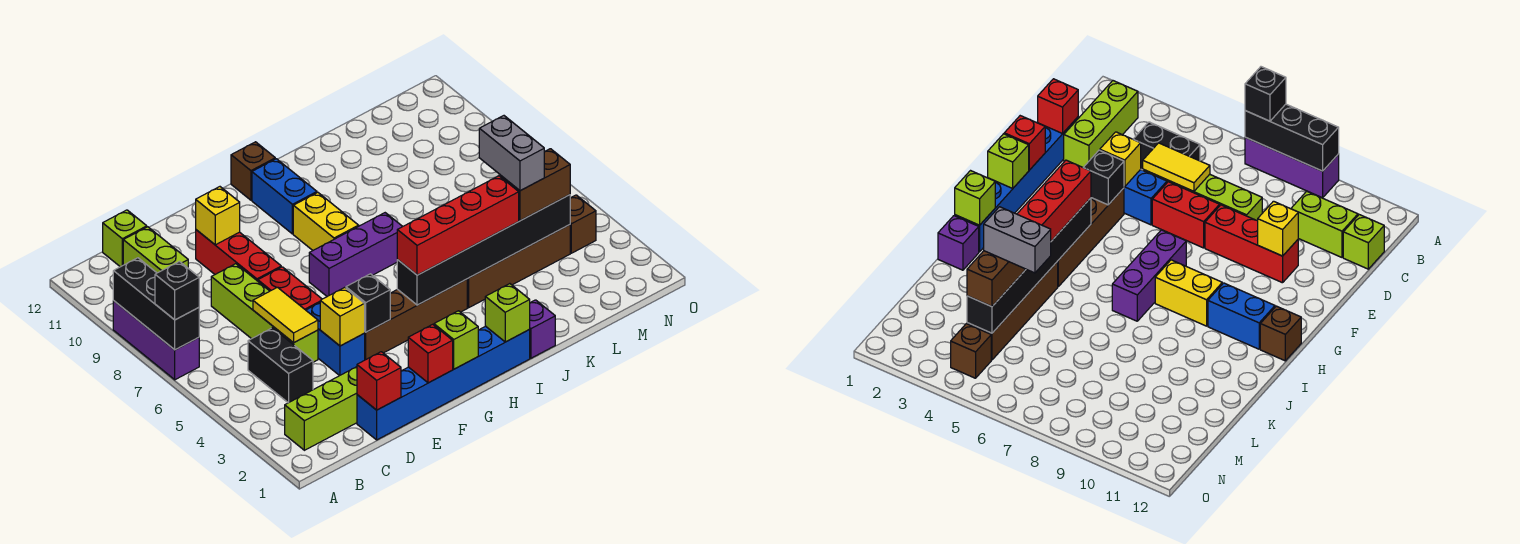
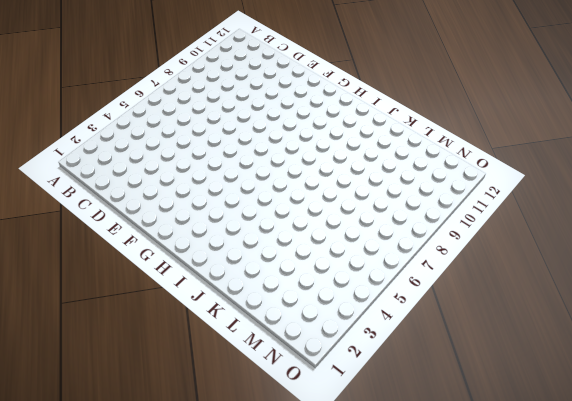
none -> purple 1x3 brick [113,301,199,380]
none -> lime 1x3 brick [285,367,357,450]
none -> black 1x2 brick [248,328,313,403]
none -> lime 1x2 brick [123,227,188,273]

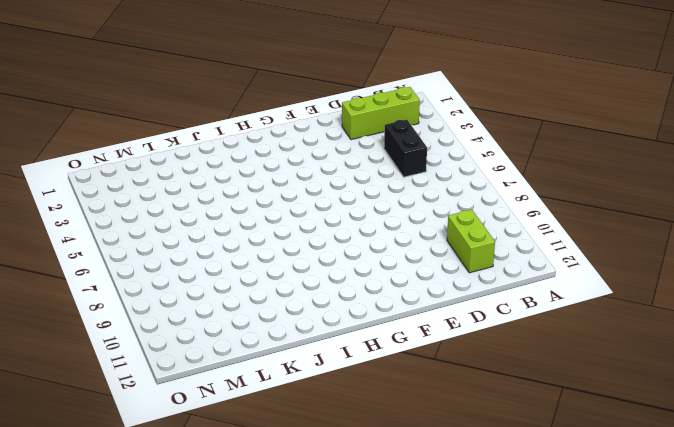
none -> purple 1x3 brick [113,301,199,380]
none -> lime 1x1 brick [103,210,147,267]
none -> blue 1x6 brick [357,326,530,440]
none -> lime 1x4 brick [211,264,318,362]

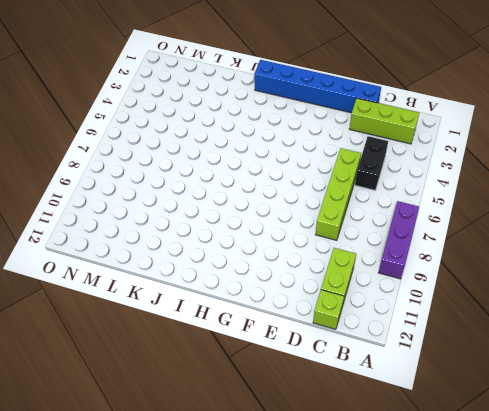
none -> blue 1x2 brick [306,303,365,376]
none -> red 1x2 brick [258,267,322,310]
none -> red 1x3 brick [196,230,281,281]
none -> brown 1x4 brick [364,279,467,360]

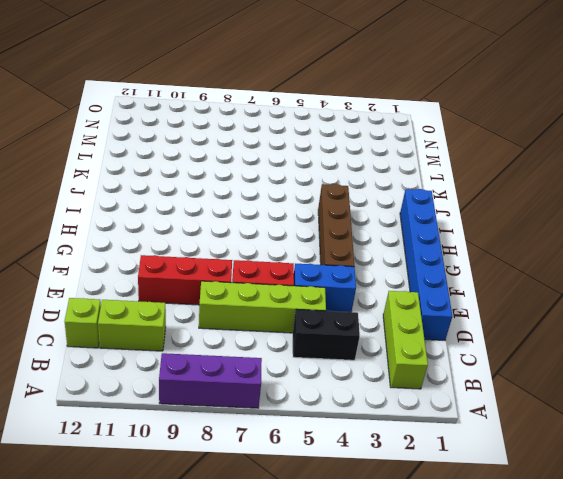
none -> purple 1x3 brick [309,213,403,296]
none -> yellow 1x2 brick [293,193,359,250]
none -> blue 1x2 brick [252,159,317,234]
none -> brown 1x1 brick [231,142,275,200]

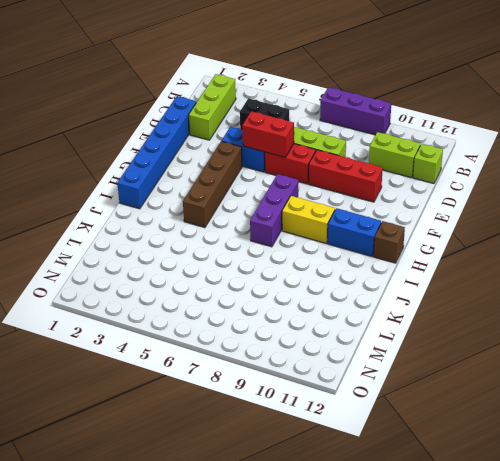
red 1x2 brick [242,111,294,157] -> none
none -> purple 1x1 brick [529,300,555,358]
none -> brown 1x4 brick [467,225,570,308]
none -> brown 1x1 brick [570,195,596,253]
none -> black 1x3 brick [113,258,199,350]

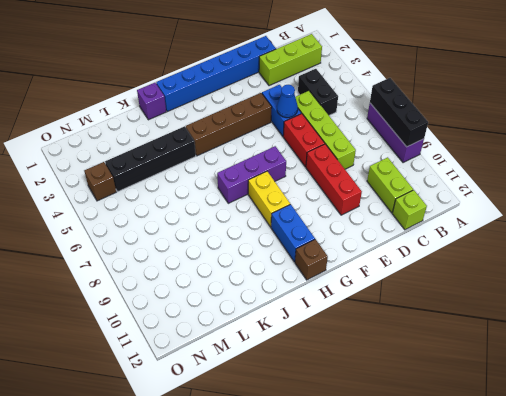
blue 1x1 cone [277,85,298,118] -> none
black 1x4 brick [105,126,196,192] -> brown 1x4 brick [467,225,570,308]
none -> red 1x1 brick [357,352,401,410]
none -> yellow 1x2 tile [253,287,318,343]
none -> yellow 1x1 brick [320,287,365,346]
none -> yellow 1x1 brick [196,187,240,245]

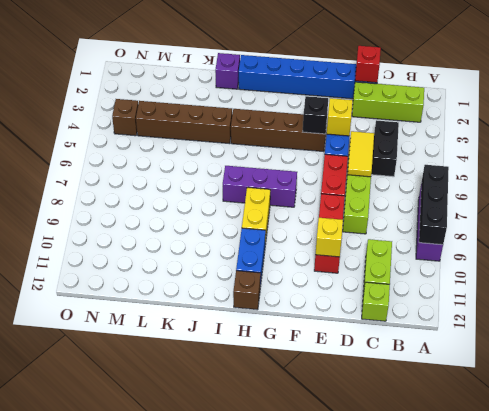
none -> red 1x1 brick [408,324,453,383]
none -> lime 1x1 brick [434,311,478,369]
none -> black 1x6 brick [397,195,570,305]
none -> lime 1x1 brick [485,284,530,342]

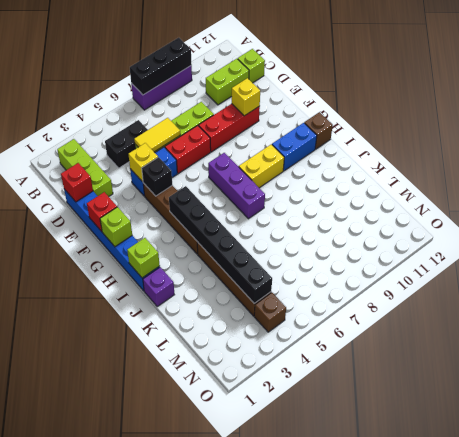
none -> black 1x1 brick [155,261,199,320]
none -> red 1x4 brick [397,176,519,275]
none -> brown 1x2 brick [500,149,570,221]
none -> grey 1x2 brick [479,116,544,191]

